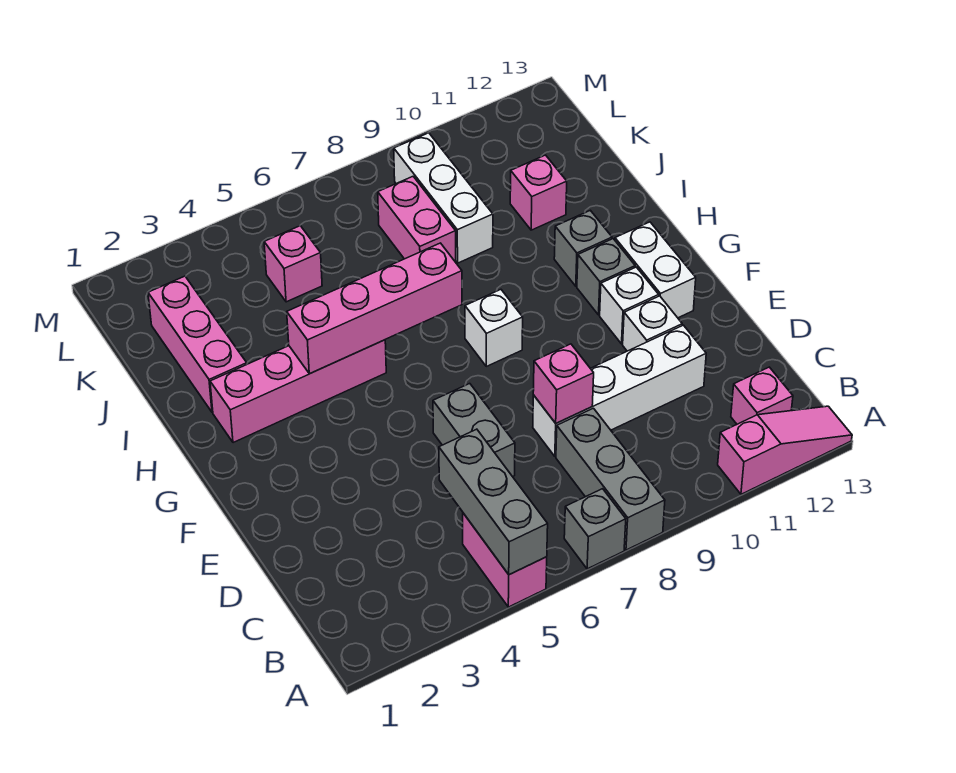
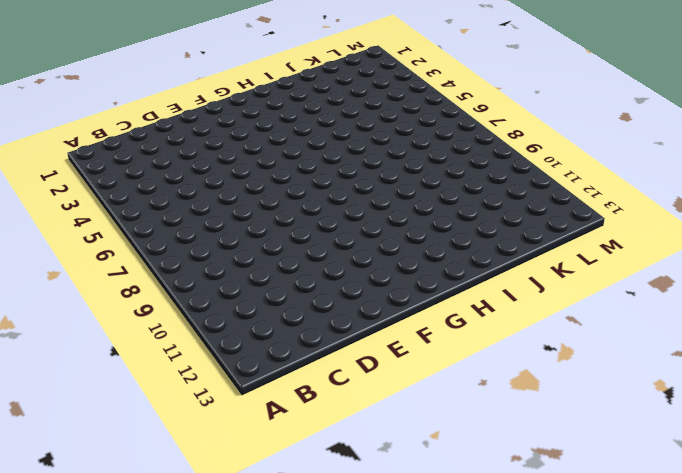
none -> pink 1x2 brick [463,513,547,607]
none -> grey 1x1 brick [564,489,626,569]
none -> grey 1x3 brick [556,408,665,550]

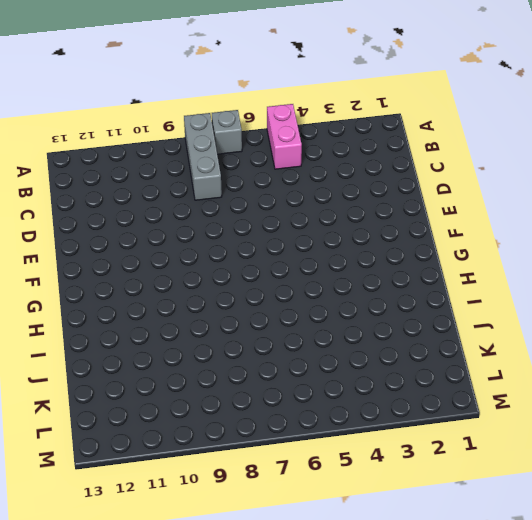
none -> pink 1x3 slope [718,406,852,494]
none -> pink 1x1 brick [731,367,793,424]
none -> grey 1x2 brick [433,384,515,477]

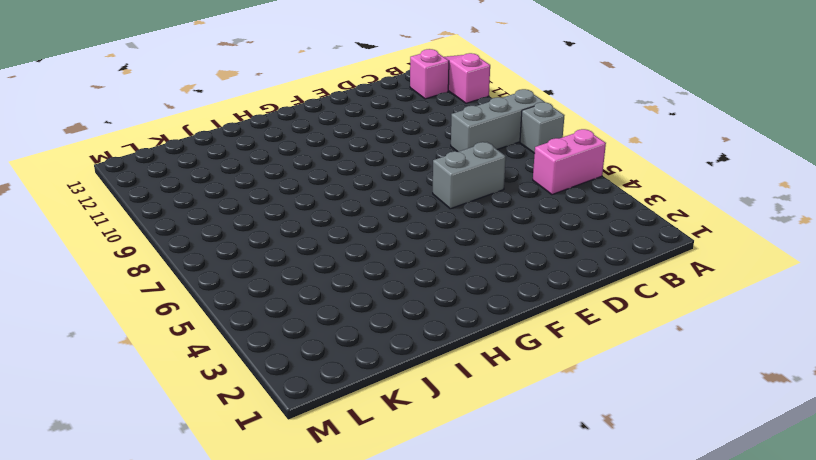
none -> white 1x4 brick [533,325,706,456]
none -> white 1x1 brick [623,296,682,351]
none -> white 1x1 brick [600,267,659,344]

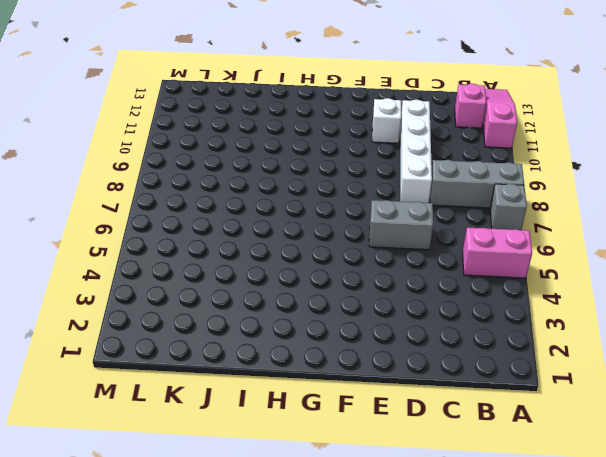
none -> white 1x1 brick [600,267,659,344]
none -> white 1x2 brick [615,222,696,318]
none -> white 1x1 brick [465,290,523,366]

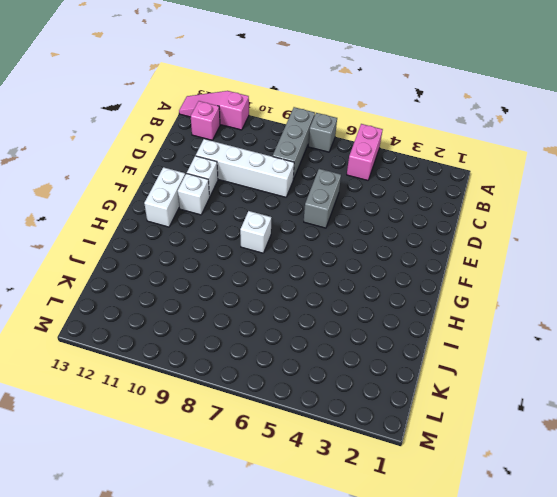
none -> grey 1x1 brick [577,239,635,315]
none -> pink 1x4 brick [210,340,386,443]
none -> grey 1x1 brick [554,210,612,286]

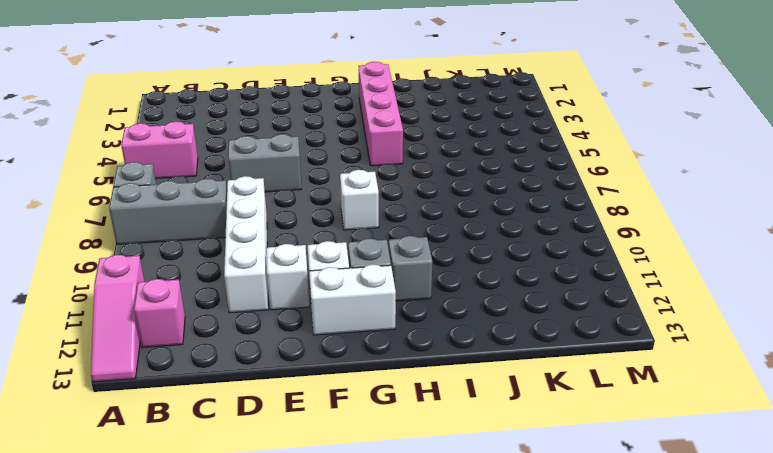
none -> pink 1x3 brick [148,276,247,412]
none -> pink 1x2 brick [378,177,456,262]
none -> white 1x3 brick [394,133,493,263]

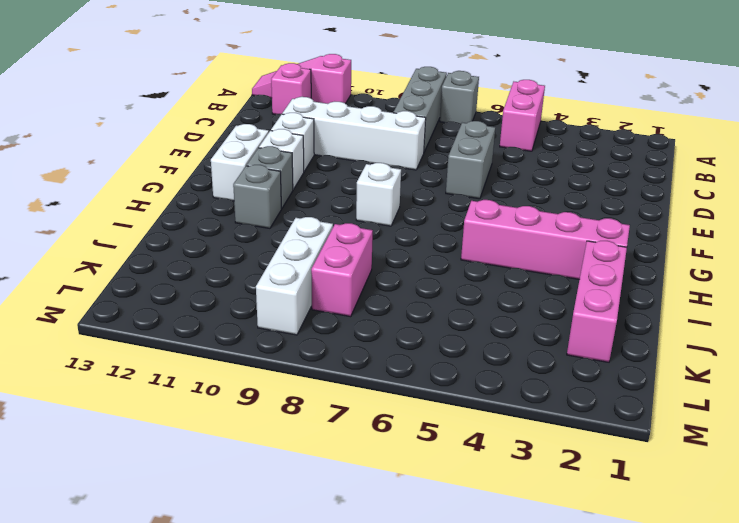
none -> pink 1x1 brick [510,155,567,230]
none -> pink 1x1 brick [264,226,322,302]
none -> grey 1x3 brick [439,429,548,575]

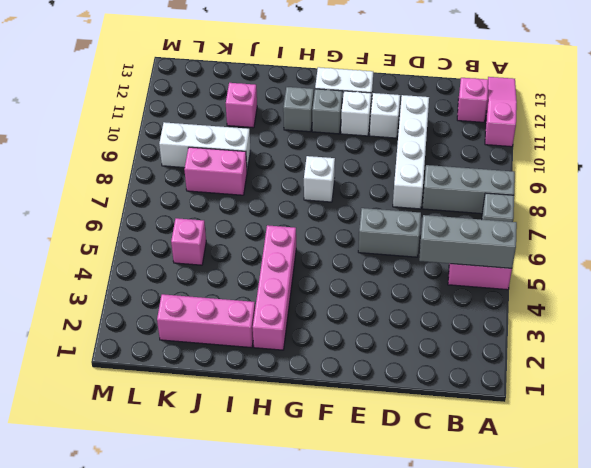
none -> pink 1x1 brick [533,344,594,423]
none -> pink 1x4 brick [287,243,462,374]

